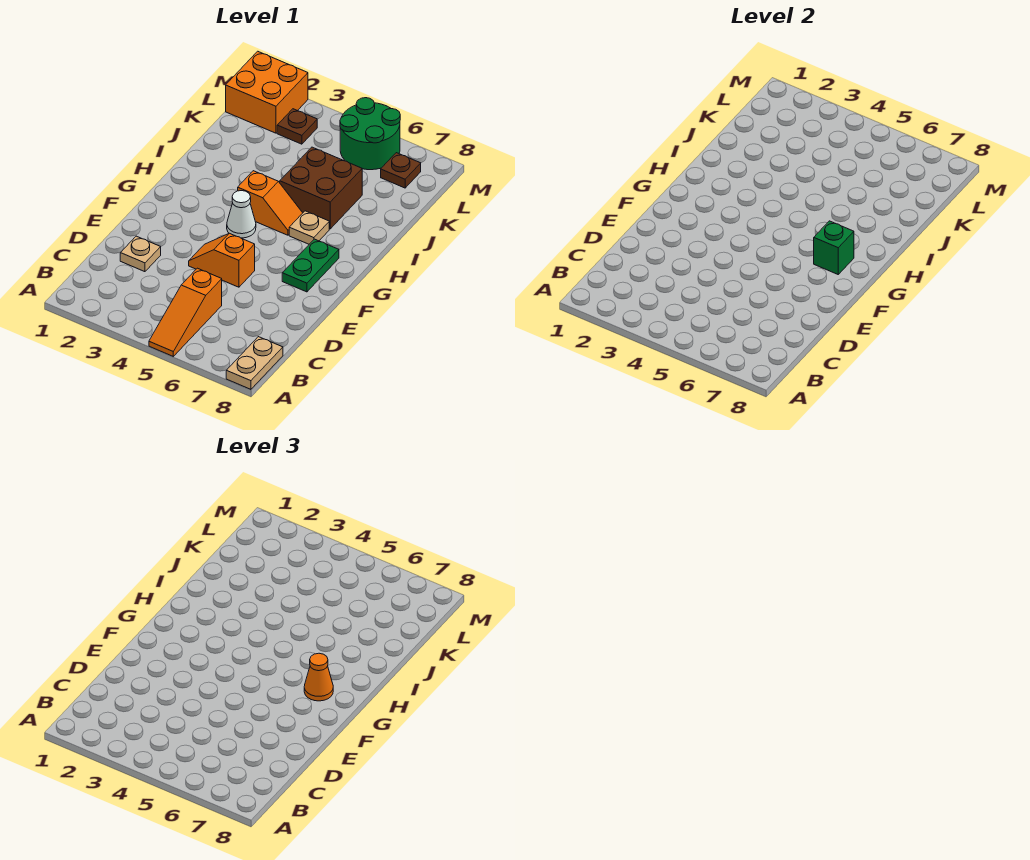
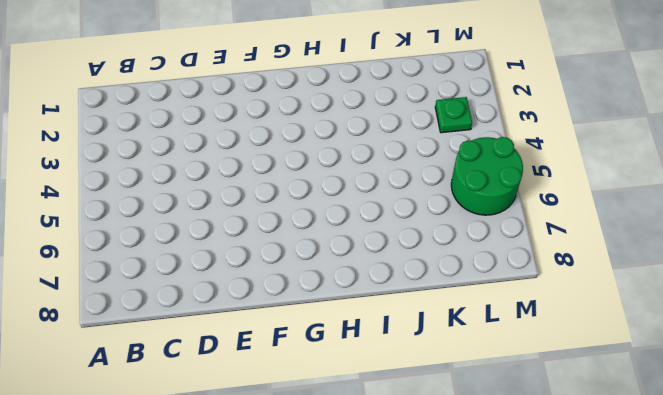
green 1x1 plate [435,97,472,133] -> brown 1x1 plate [277,109,317,144]
none -> orange 1x3 slope [149,268,222,356]
none -> tan 1x2 plate [226,337,283,389]
none -> tan 1x1 plate [120,236,161,272]

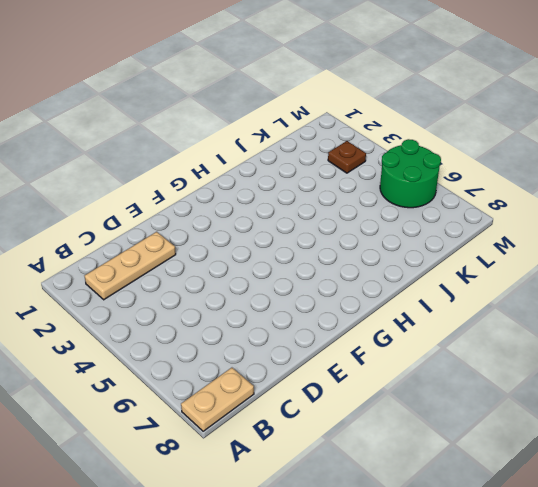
tan 1x3 plate [85,232,176,300] -> tan 1x1 plate [120,236,161,272]
none -> orange 1x3 slope [149,268,222,356]
none -> orange 1x2 slope [189,233,255,287]
none -> green 1x2 plate [282,239,339,292]

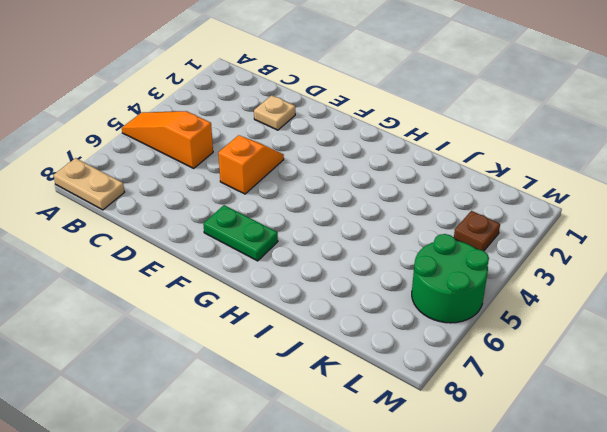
none -> white 1x1 cone [227,191,256,238]
none -> orange 1x2 slope [238,171,302,235]
none -> tan 1x1 plate [289,211,329,244]

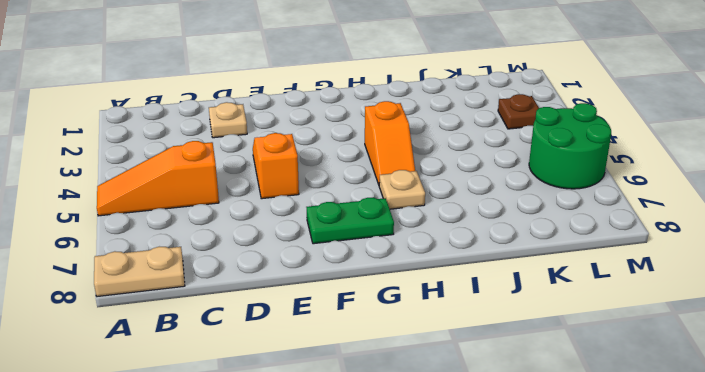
none -> white 1x1 cone [227,191,256,238]
none -> brown 2x2 brick [280,147,362,229]
none -> orange 2x2 brick [226,51,308,133]

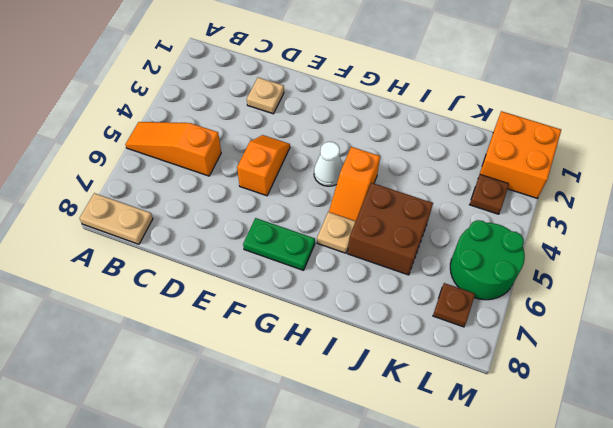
none -> green 1x1 brick [814,221,854,274]
none -> orange 1x1 cone [304,653,333,701]

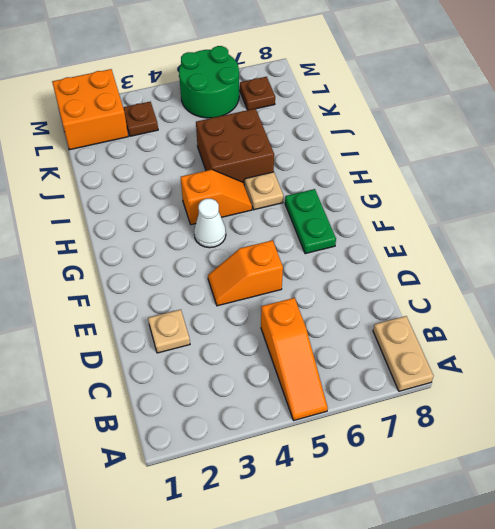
none -> green 1x1 brick [814,221,854,274]
none -> orange 1x1 cone [304,653,333,701]

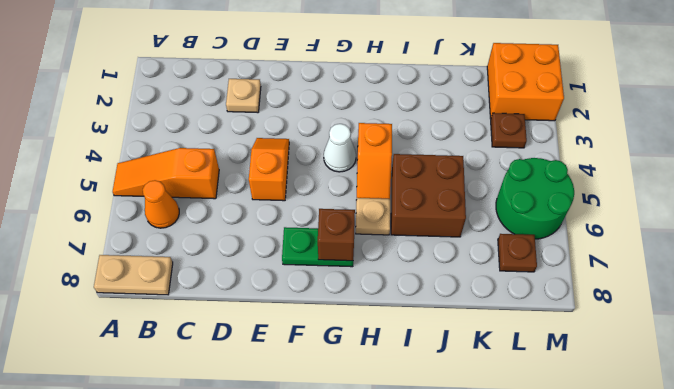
orange 1x1 cone [143,180,179,228] -> orange 1x1 cone moved to [304,653,333,701]
brown 1x1 brick [318,209,355,261] -> green 1x1 brick [814,221,854,274]

